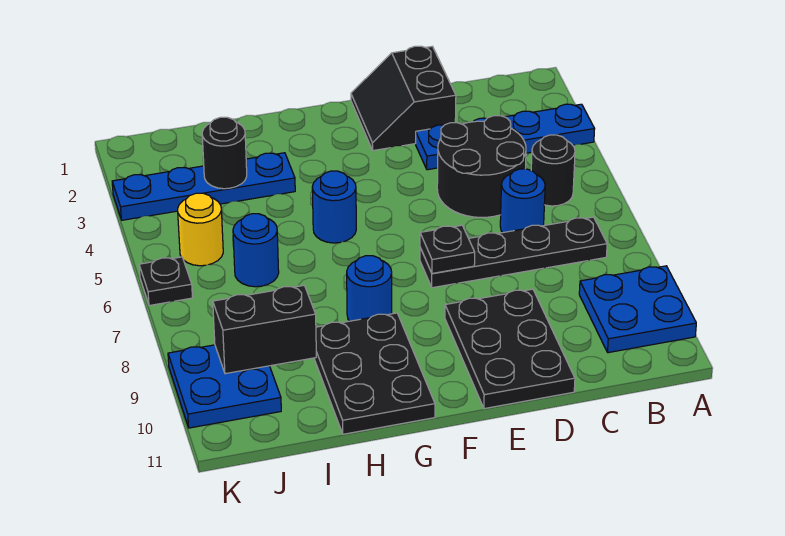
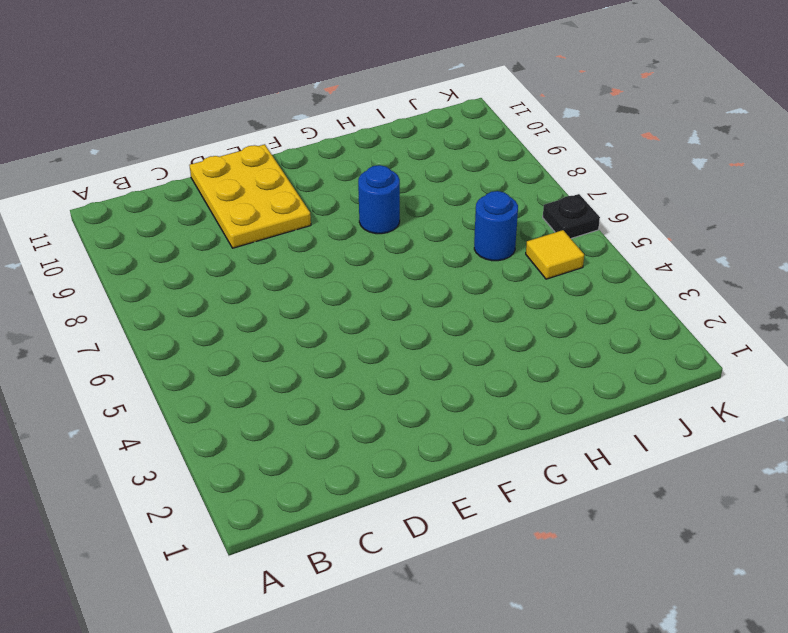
yellow 2x3 plate [189,144,311,248] -> black 2x3 plate [445,289,575,409]
yellow 1x1 tile [526,230,584,279] -> yellow 1x1 round brick [178,193,223,266]
none -> blue 1x4 plate [416,104,595,170]
none -> blue 2x2 plate [579,266,696,353]
none -> black 1x1 round brick [531,135,575,206]

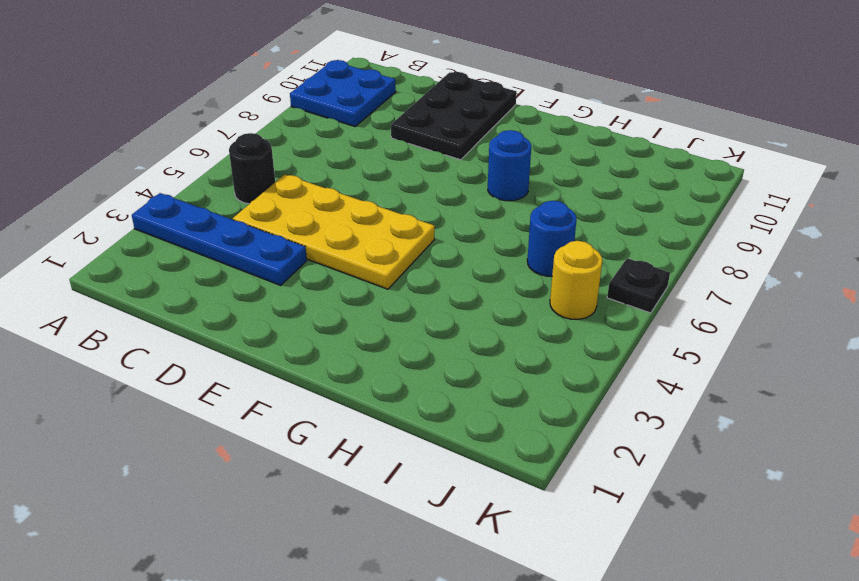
yellow 2x4 plate [233,174,435,289] -> black 2x2 round brick [437,116,526,217]
none -> black 1x4 plate [420,217,607,288]
none -> blue 1x1 round brick [500,169,545,233]
none -> black 2x2 slope [351,46,456,150]

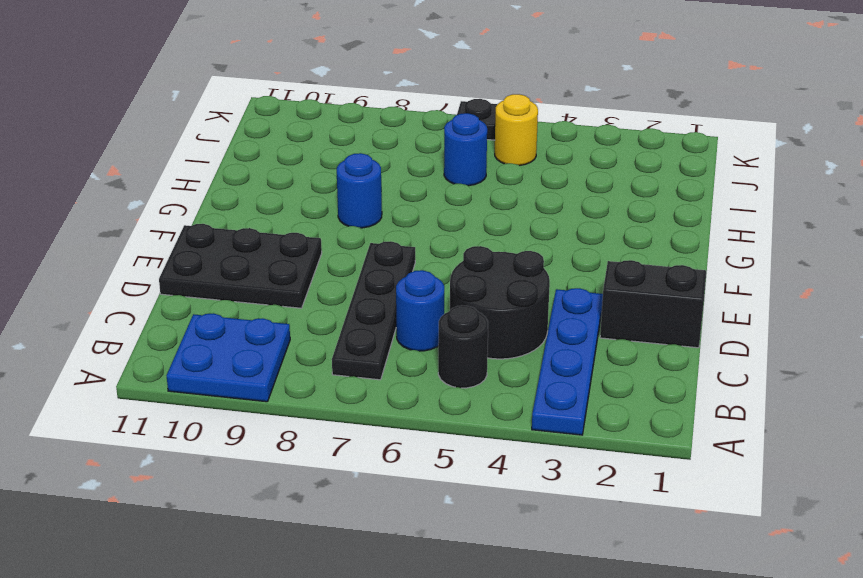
none -> blue 1x1 round brick [312,171,356,243]
none -> black 2x3 plate [314,313,435,434]
none -> blue 1x4 plate [112,153,295,220]

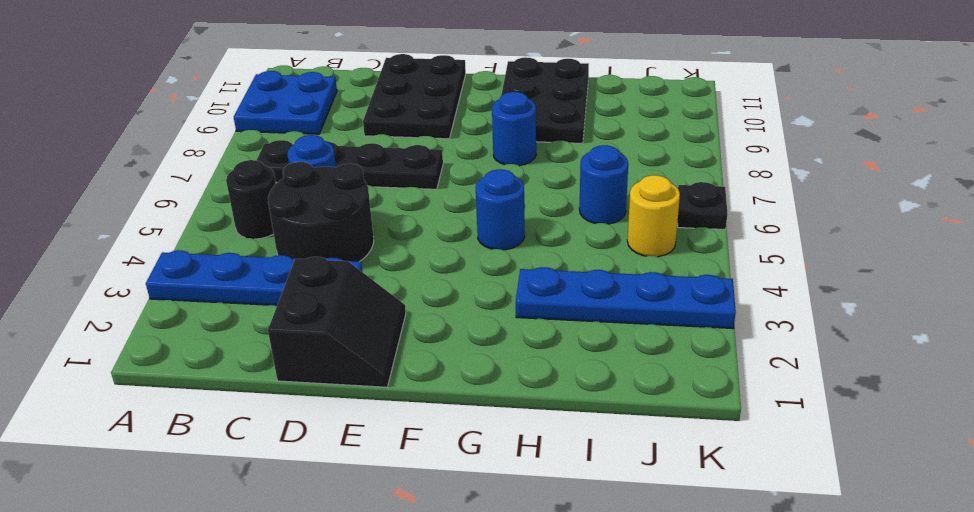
none -> blue 2x2 plate [168,345,281,428]
none -> black 1x1 plate [420,225,475,273]
none -> black 1x1 round brick [202,117,247,189]

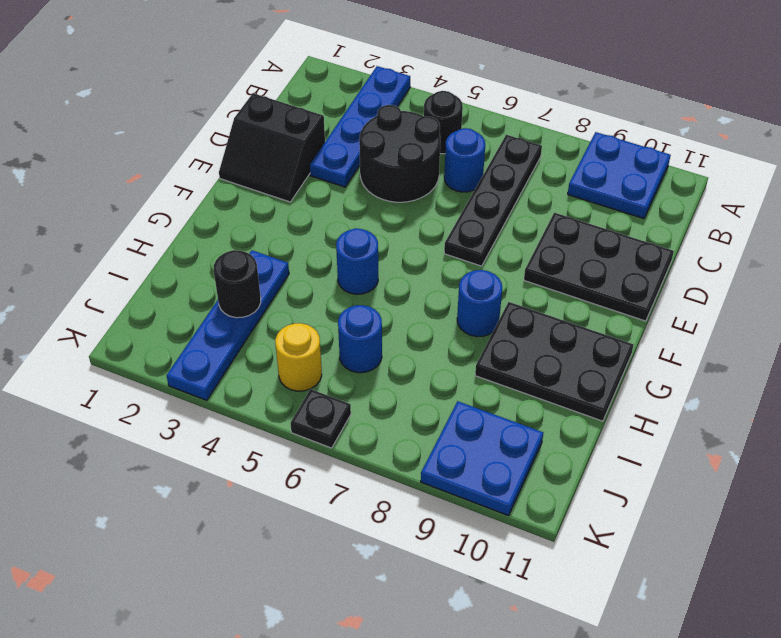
none -> black 1x1 plate [420,225,475,273]
none -> black 1x2 brick [213,286,316,374]

